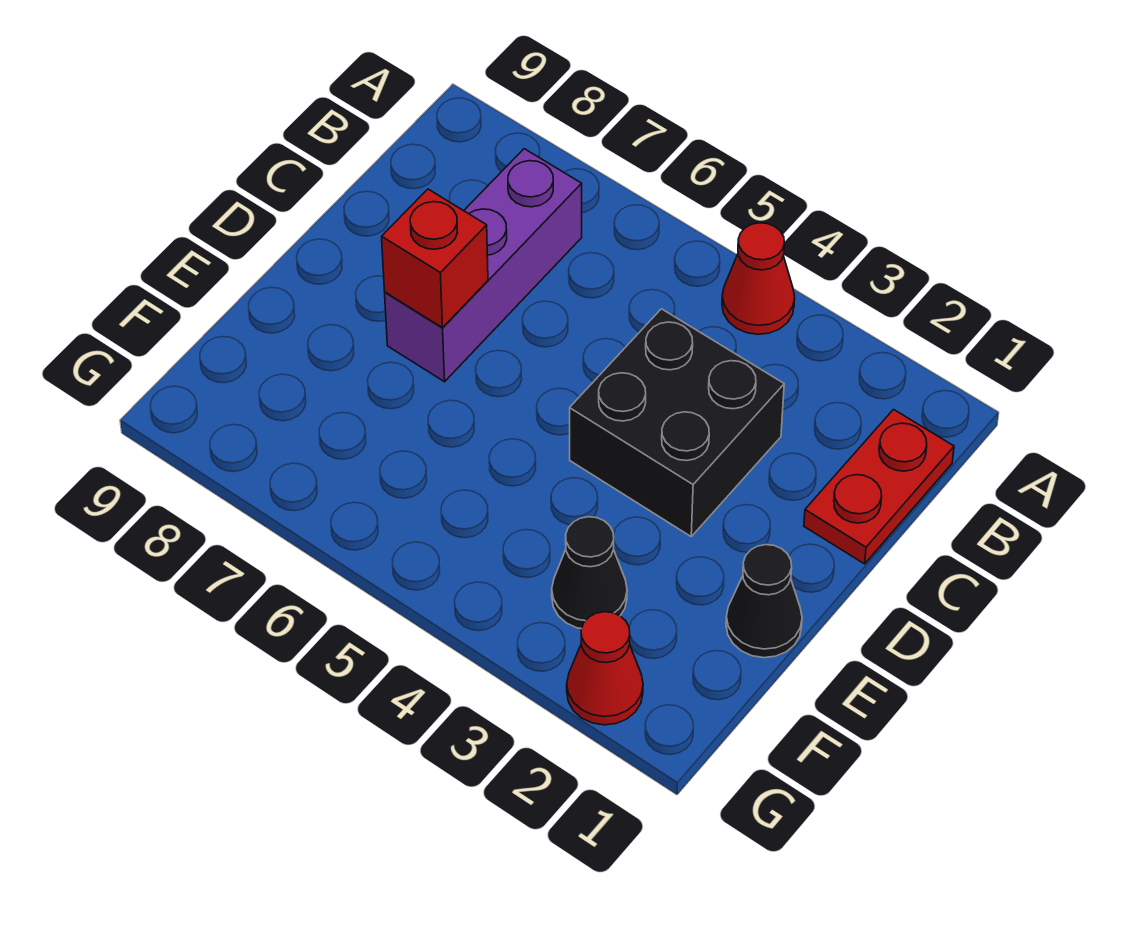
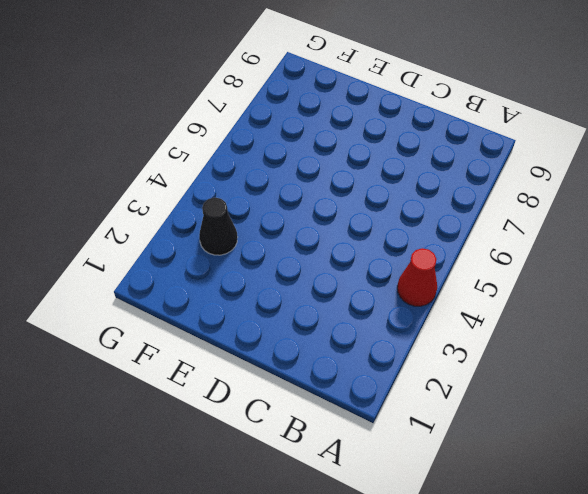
none -> red 1x2 plate [804,410,954,564]
none -> purple 1x3 brick [385,149,582,382]

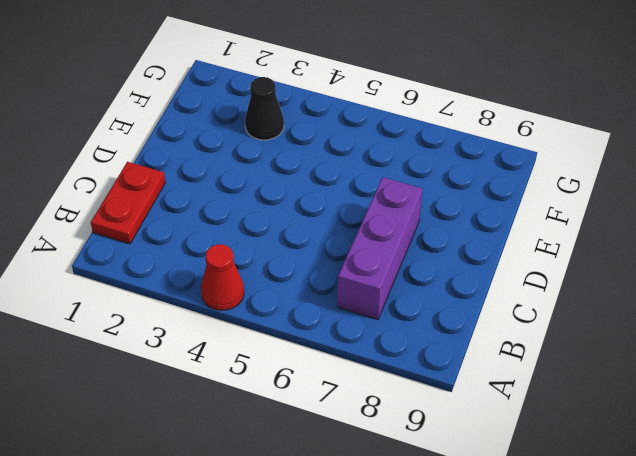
none -> black 2x2 brick [570,309,784,536]
none -> black 1x1 cone [726,545,802,658]

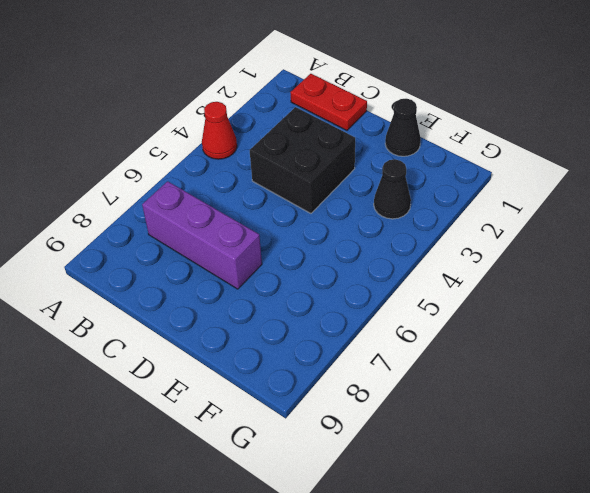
none -> red 1x1 cone [567,612,643,725]
none -> red 1x1 brick [382,189,488,328]

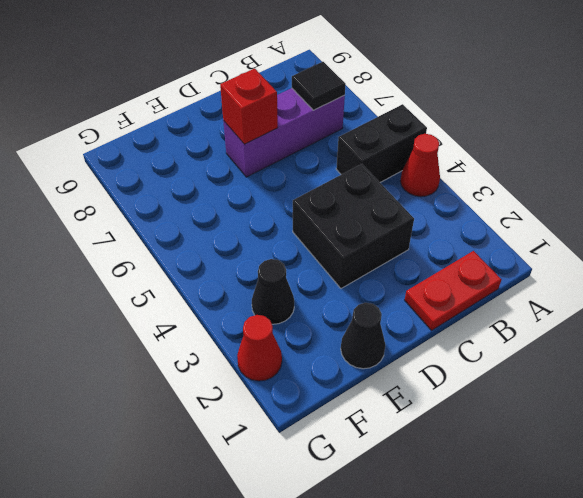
black 1x2 brick [336,104,427,182] -> none
black 1x1 tile [292,62,346,110] -> none

